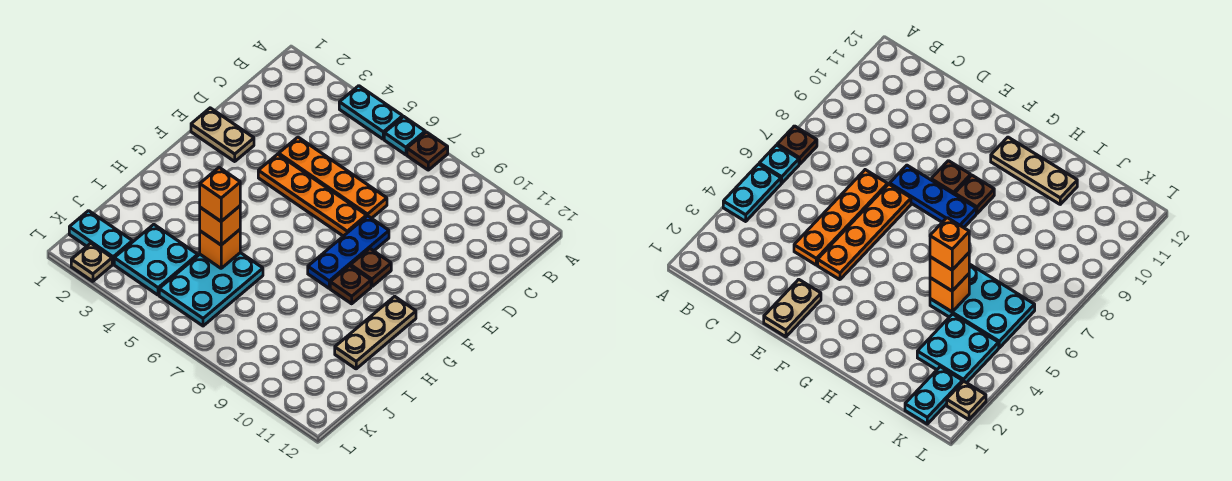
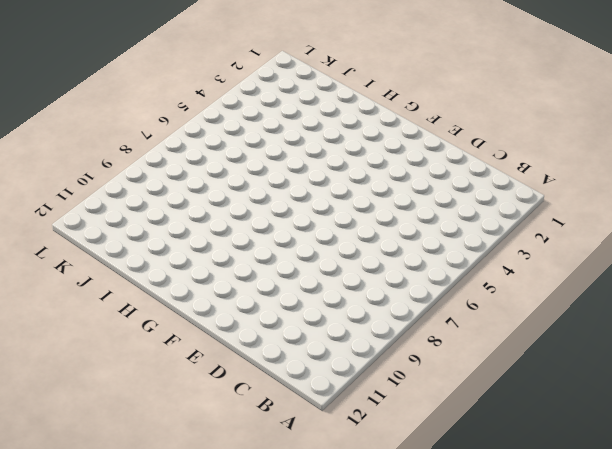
none -> cyan 1x2 plate [339,86,403,139]
none -> cyan 1x1 plate [384,117,425,155]
none -> brown 1x1 plate [407,132,448,170]

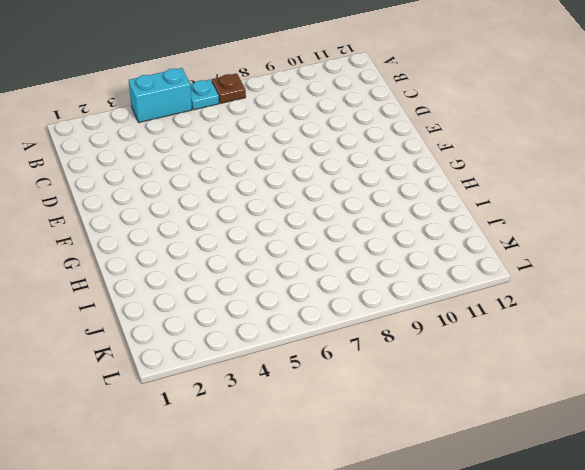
cyan 1x2 brick [129,68,192,122] -> cyan 1x2 plate [339,86,403,139]
none -> orange 1x4 plate [279,137,387,218]
none -> tan 1x2 plate [191,108,254,161]
none -> orange 1x4 plate [258,154,367,236]

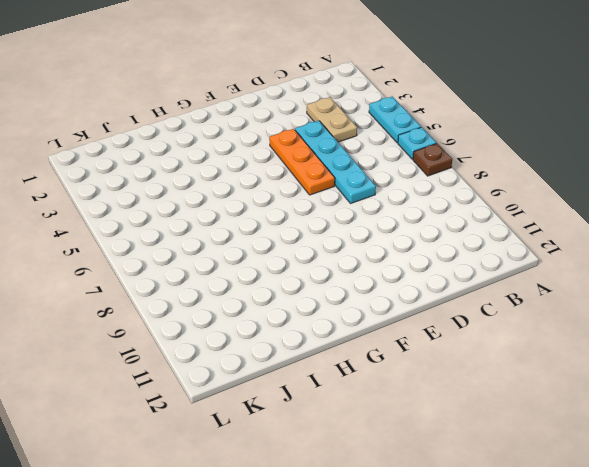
tan 1x2 plate [307,97,357,142] -> tan 1x2 plate moved to [191,108,254,161]
cyan 1x4 plate [295,121,376,203] -> orange 1x4 plate [279,137,387,218]
orange 1x3 plate [269,129,335,195] -> orange 1x4 plate [258,154,367,236]
none -> blue 1x3 plate [308,216,389,288]
none -> brown 1x1 plate [351,249,391,287]
none -> brown 1x1 plate [330,266,371,304]

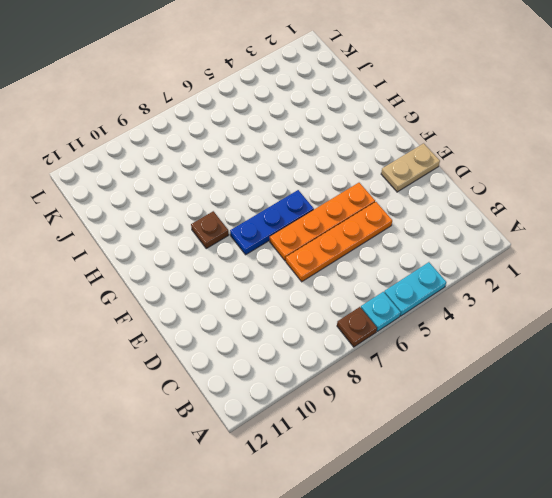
blue 1x3 plate [230,190,314,255] -> blue 1x3 plate turned to [308,216,389,288]
none -> brown 1x1 plate [351,249,391,287]
none -> tan 1x3 plate [335,296,416,369]
none -> cyan 2x3 plate [159,253,263,326]

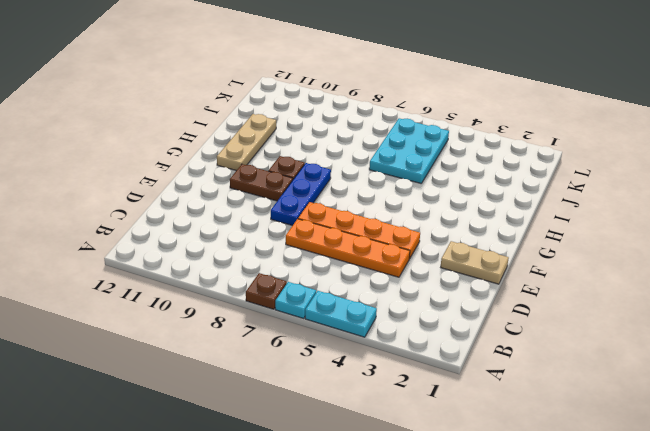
brown 1x2 plate [230,164,293,201] -> brown 1x1 plate [351,249,391,287]
none -> cyan 2x2 plate [114,224,198,295]
none -> cyan 1x2 plate [69,211,132,264]
none -> tan 1x1 plate [71,243,112,281]

